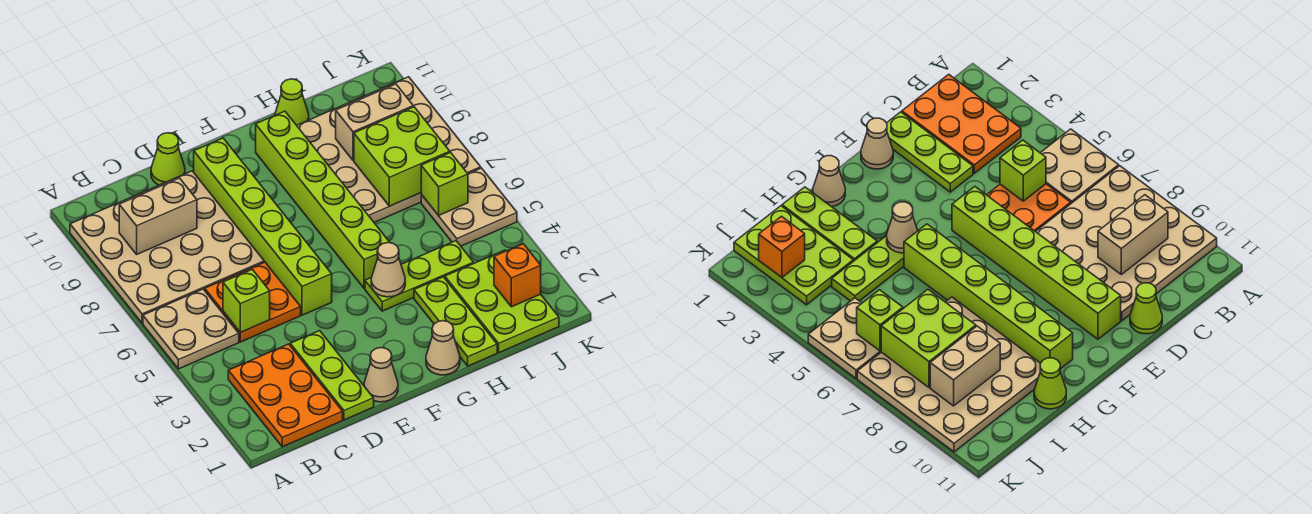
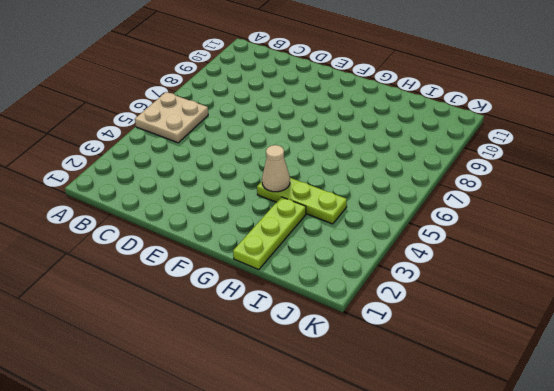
none -> tan 4x4 plate [70,171,264,323]
none -> orange 2x3 plate [228,344,343,447]
none -> orange 2x2 plate [205,262,301,342]

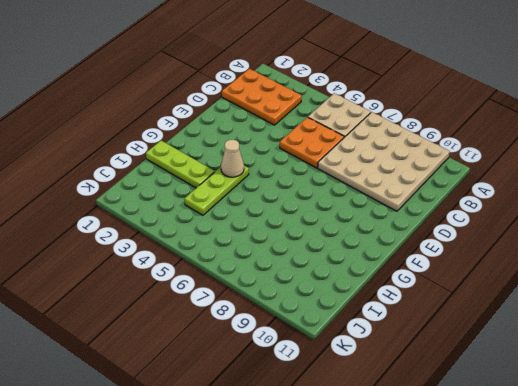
none -> lime 1x3 plate [290,331,374,420]
none -> lime 1x1 cone [151,133,185,185]
none -> tan 1x1 cone [364,348,398,402]

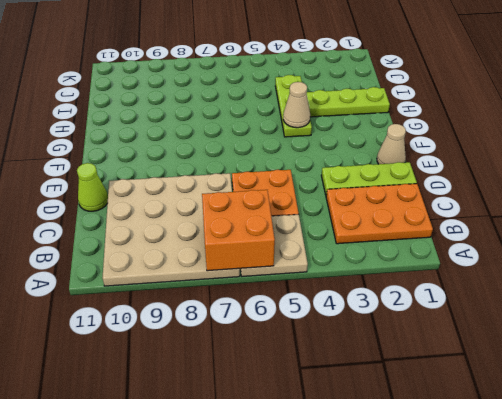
orange 2x2 brick [202,190,275,271] -> none
none -> lime 1x6 brick [194,138,332,315]
none -> tan 1x1 cone [426,321,460,375]
none -> lime 1x6 brick [256,111,390,288]

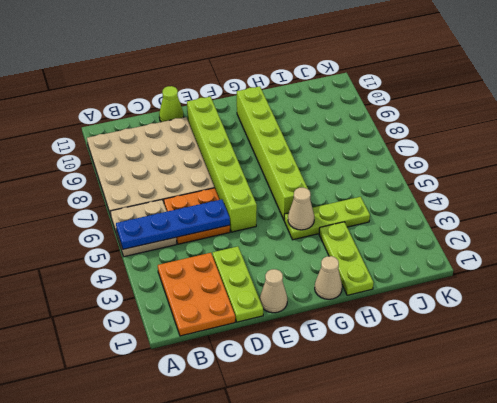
blue 1x4 plate [116,199,230,249] -> lime 1x1 brick [223,269,270,332]
none -> tan 4x4 plate [297,77,481,222]
none -> lime 1x1 cone [275,79,309,125]
none -> lime 2x3 plate [445,250,559,353]

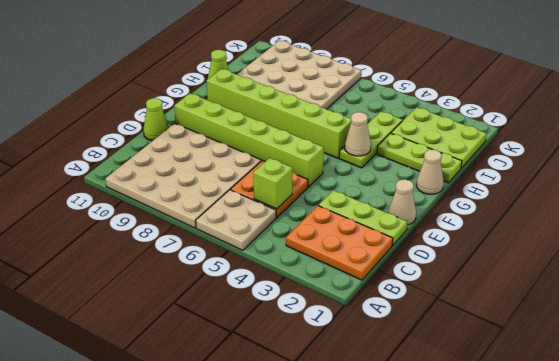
none -> tan 2x2 plate [421,168,517,246]
none -> tan 1x2 brick [119,178,197,254]
none -> lime 2x2 brick [354,107,450,206]

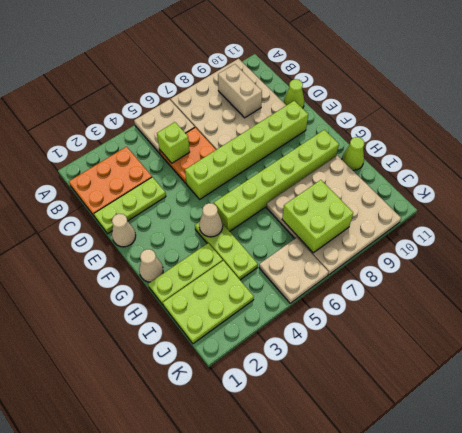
none -> tan 1x2 brick [336,84,413,160]
none -> orange 1x1 brick [494,244,541,307]
none -> lime 1x1 brick [421,153,468,215]

